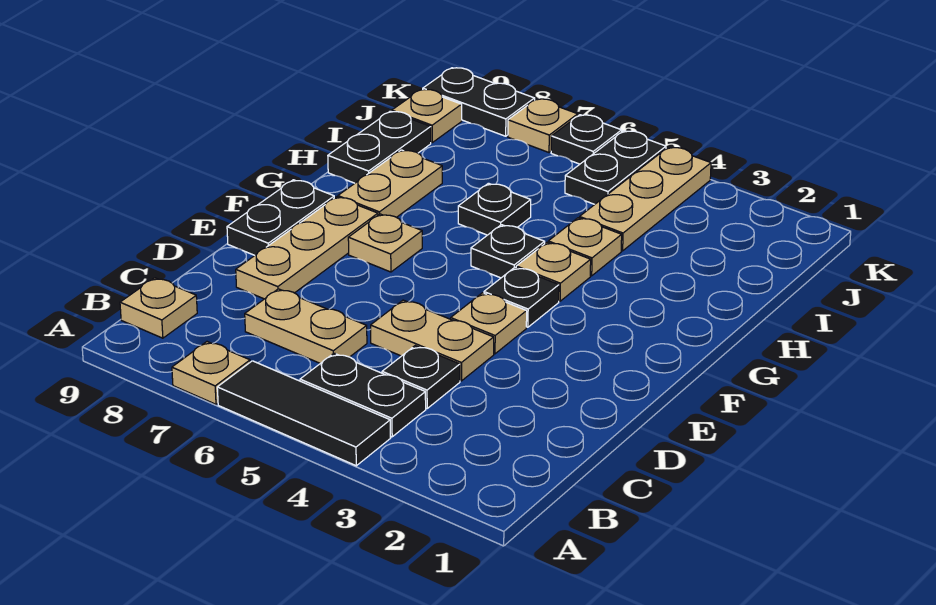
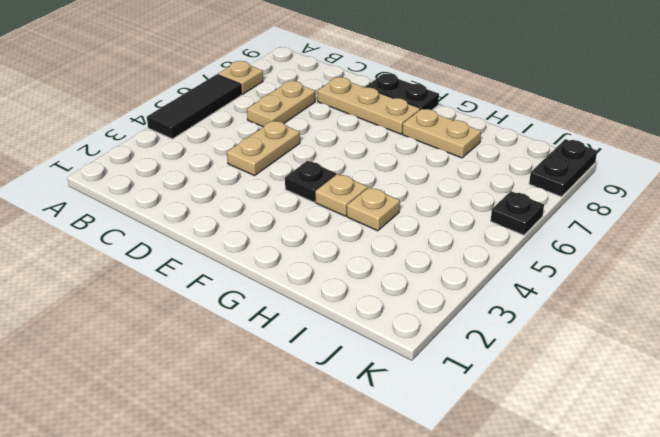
none -> black 1x2 plate [300,353,426,437]
none -> tan 1x1 plate [120,278,197,338]
none -> black 1x1 plate [382,346,460,408]

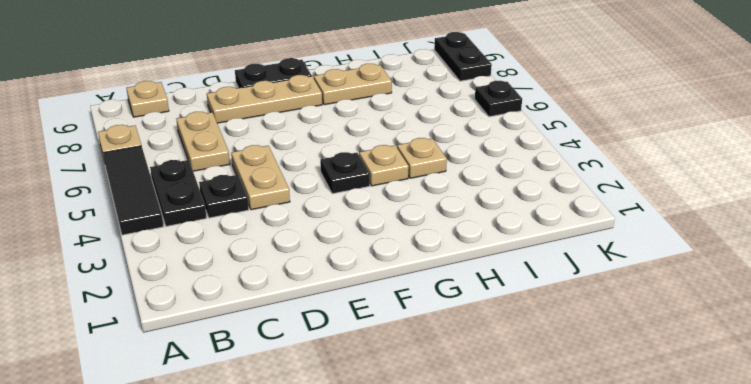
none -> tan 1x1 plate [451,293,527,354]
none -> tan 1x1 plate [348,214,422,272]
none -> black 1x1 plate [471,225,545,278]

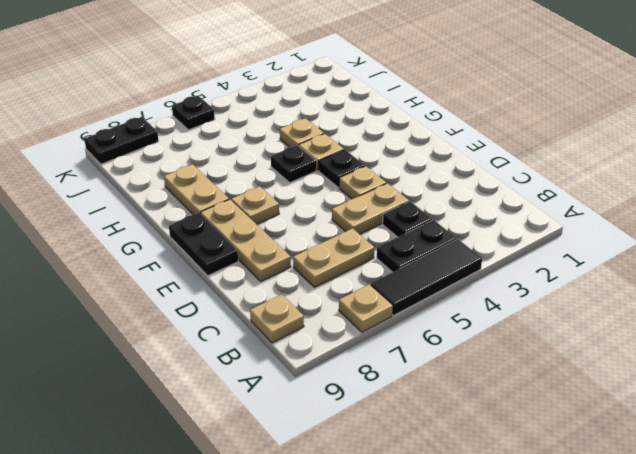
none -> black 1x1 plate [458,183,531,235]
none -> black 1x2 plate [328,111,431,183]
none -> tan 1x3 plate [580,147,711,251]

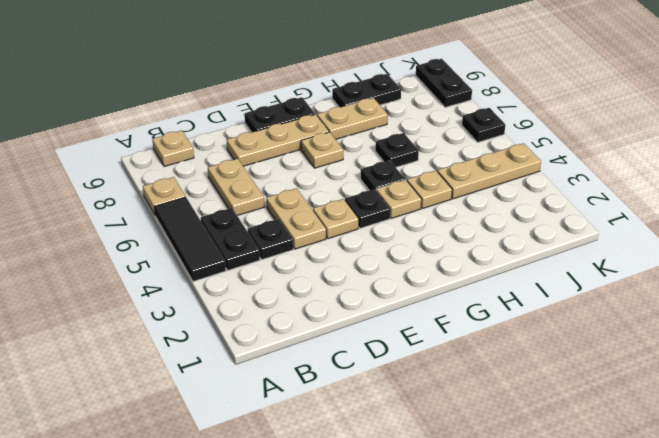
none -> black 1x2 plate [565,131,666,204]
none -> tan 1x1 plate [392,89,462,143]
none -> tan 1x1 plate [508,99,578,152]

